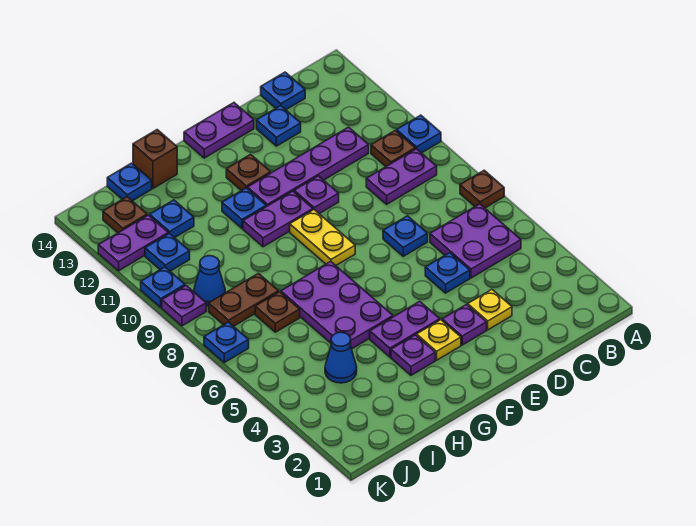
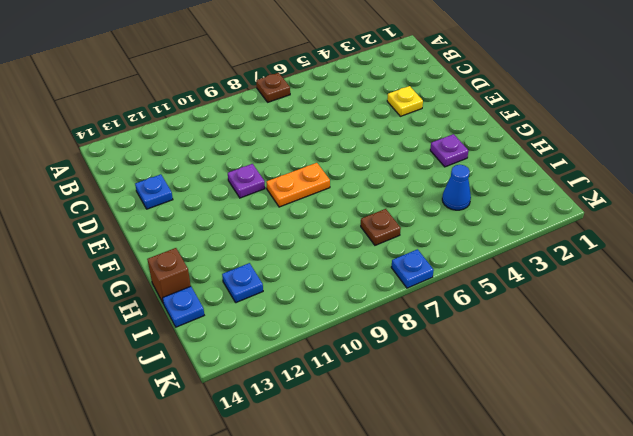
orange 1x2 plate [266,163,330,207] -> yellow 1x2 plate [290,210,355,265]
none -> blue 1x1 plate [396,115,441,153]
none -> purple 2x2 plate [430,204,521,278]
none -> purple 1x2 plate [366,149,437,204]
none -> brown 1x1 plate [371,130,415,166]

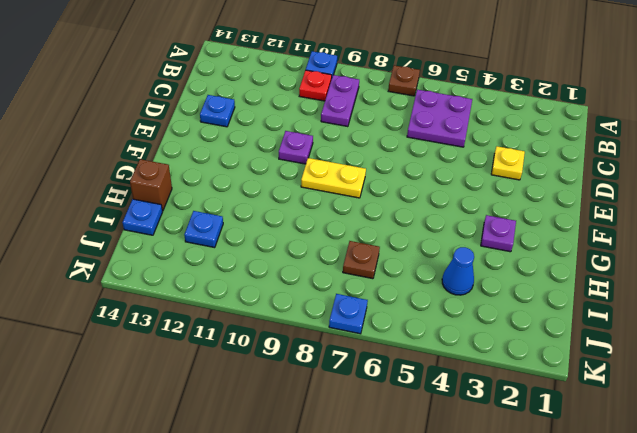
red 1x1 plate [299,70,332,101] -> brown 1x1 plate [371,130,415,166]
none -> purple 1x4 plate [247,127,369,207]
none -> blue 1x1 plate [261,72,305,110]
none -> blue 1x1 plate [425,253,470,293]
none -> blue 1x1 plate [383,216,428,256]

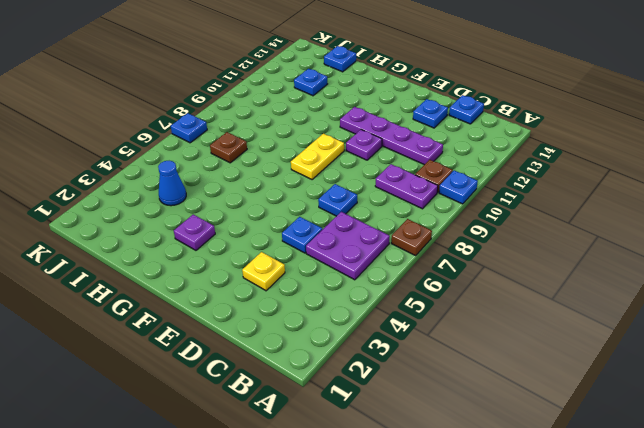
none -> purple 1x1 plate [442,305,487,345]
none -> purple 1x2 plate [184,103,254,158]
none -> yellow 1x1 plate [417,320,461,360]
none -> purple 1x2 plate [370,301,440,357]

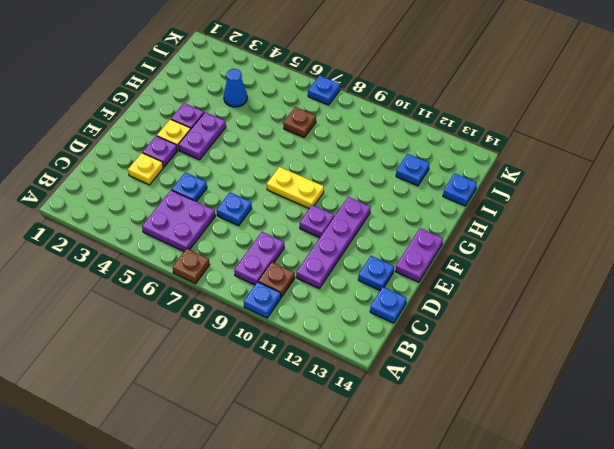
none -> purple 1x2 plate [243,191,313,247]
none -> brown 1x1 plate [226,154,271,191]
none -> purple 2x3 plate [281,261,393,349]
none -> blue 1x1 plate [222,188,266,228]

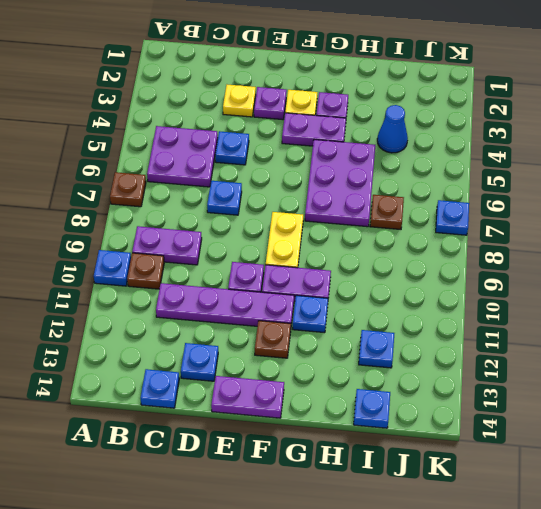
none -> brown 1x1 brick [133,130,177,188]
none -> brown 1x2 plate [209,273,279,326]
none -> blue 1x1 cone [194,256,225,306]
none -> blue 1x1 plate [145,233,190,271]

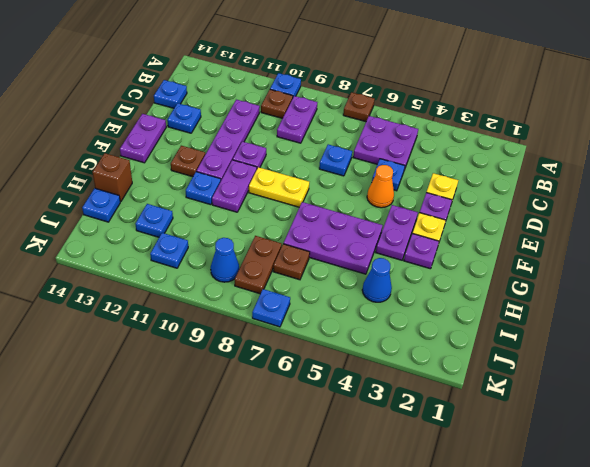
orange 1x1 cone [367,165,394,208] -> none
none -> purple 1x2 plate [98,215,168,271]
none -> brown 1x1 plate [103,197,147,233]
none -> purple 1x1 plate [162,286,206,326]
none -> blue 1x1 plate [141,267,185,307]

